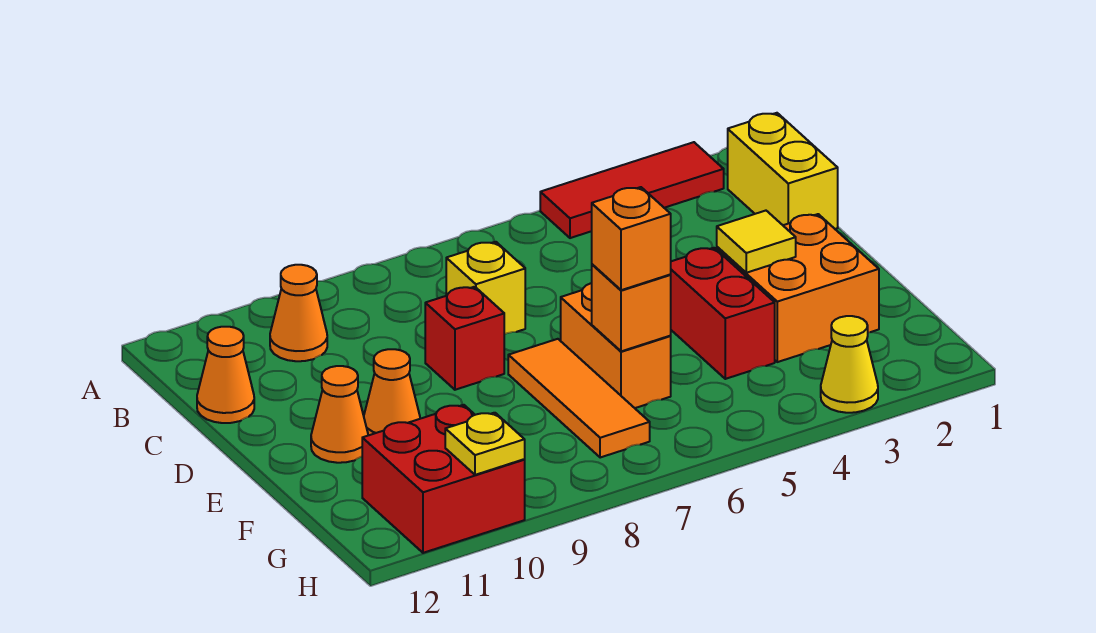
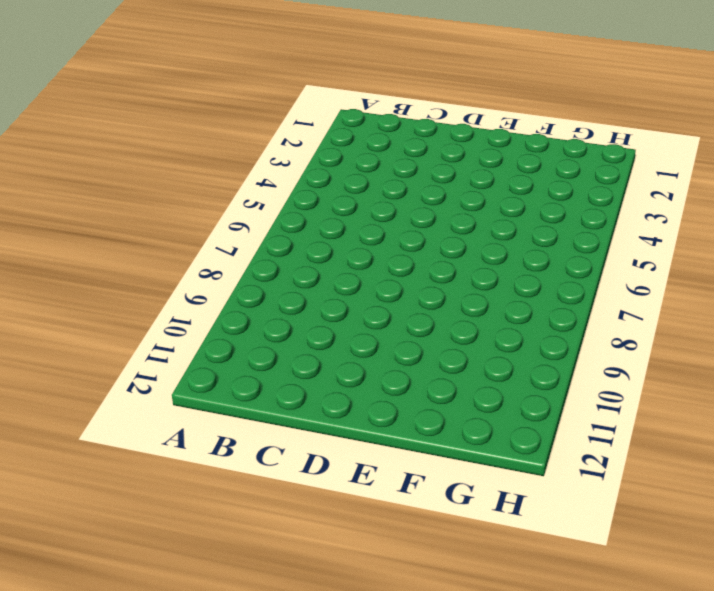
none -> red 1x3 tile [540,142,724,238]
none -> yellow 1x2 brick [728,113,838,229]
none -> orange 1x1 cone [270,265,327,361]

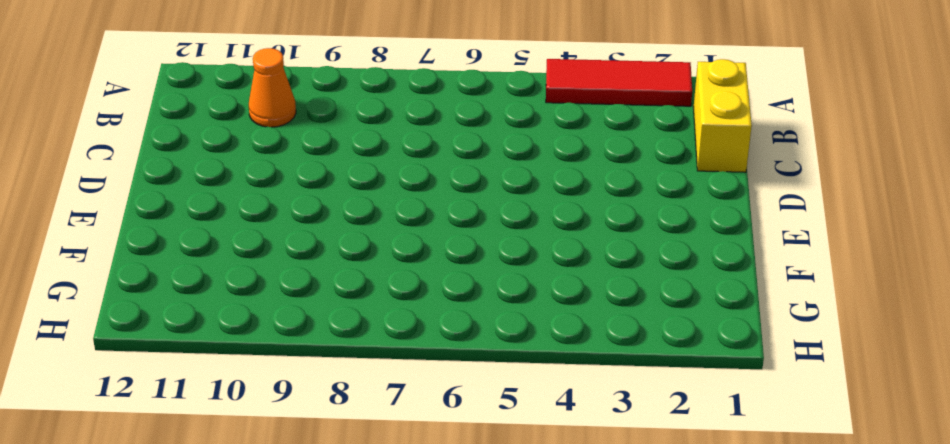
none -> yellow 1x1 brick [446,242,525,335]
none -> orange 1x1 cone [197,327,254,423]
none -> red 1x1 brick [425,287,504,390]

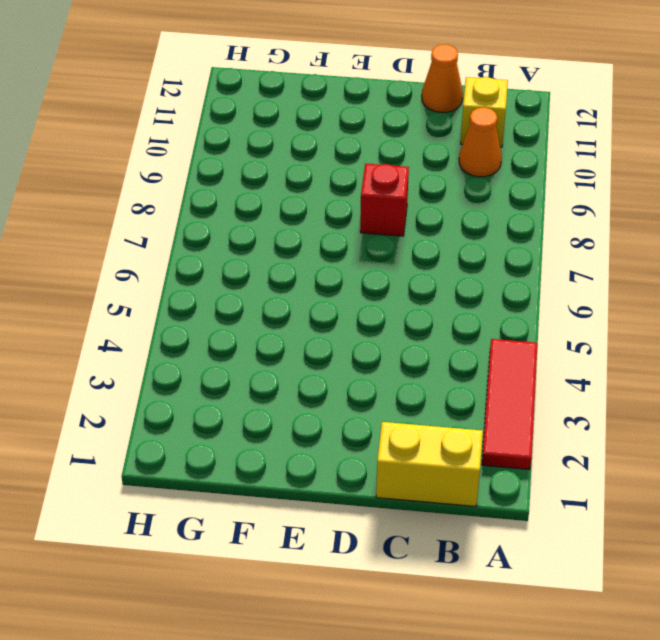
yellow 1x1 brick [461,77,508,147] -> yellow 1x1 brick moved to [446,242,525,335]
none -> orange 2x2 brick [717,214,879,362]
none -> red 1x2 brick [670,248,775,379]
none -> orange 1x2 brick [561,283,671,408]

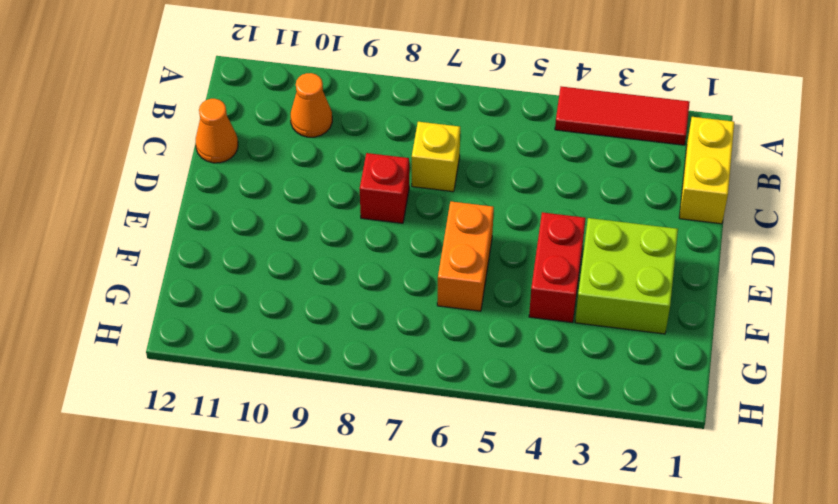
lime 2x2 brick [575,218,678,334] -> orange 2x2 brick [717,214,879,362]
none -> orange 1x3 tile [508,339,650,458]
none -> orange 1x1 cone [364,349,420,435]
none -> orange 1x1 cone [311,366,368,463]

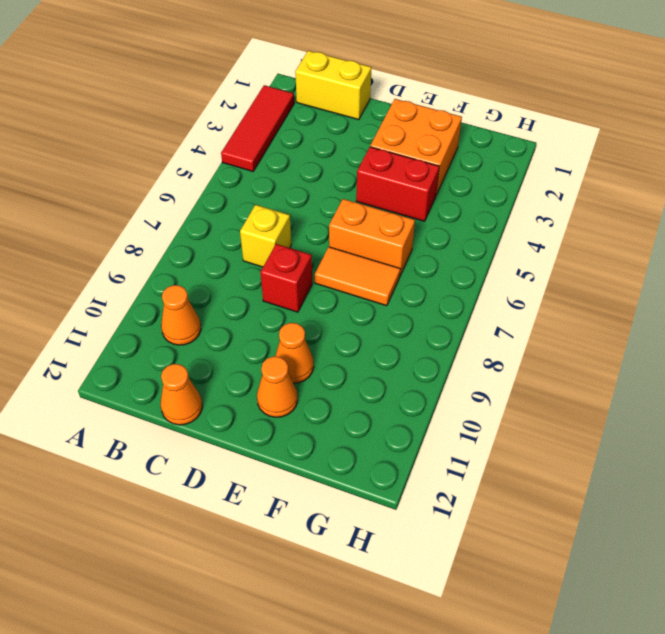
orange 1x2 tile [315,247,400,306] -> orange 1x3 tile [508,339,650,458]
none -> red 2x2 brick [362,405,525,553]
none -> yellow 1x1 cone [821,316,878,413]
none -> yellow 1x1 tile [717,211,796,273]

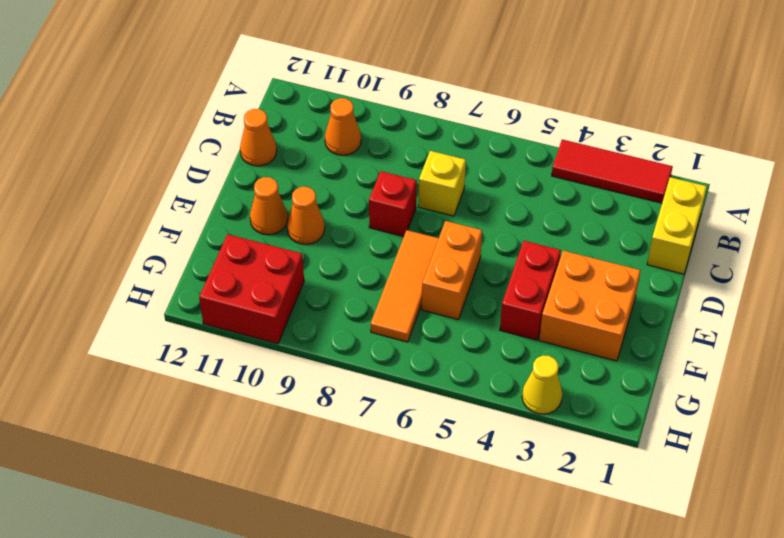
none -> yellow 1x1 tile [717,211,796,273]
none -> orange 1x1 brick [592,264,671,351]
none -> yellow 1x1 plate [445,413,525,475]

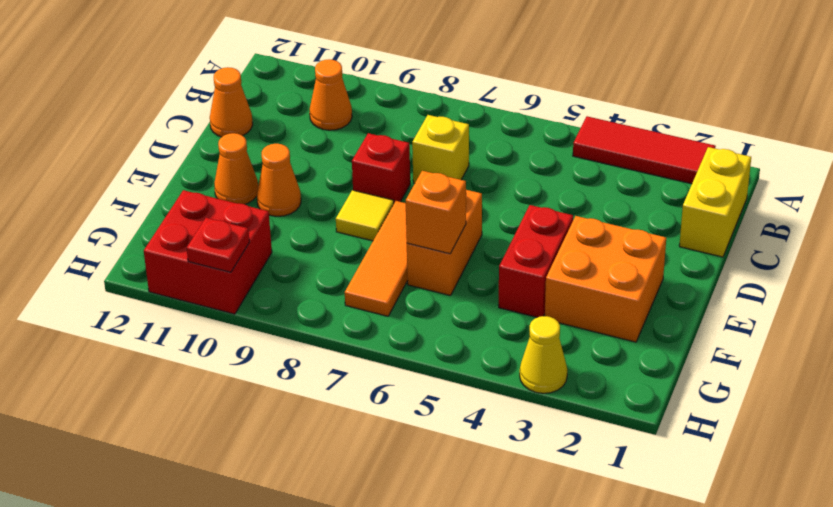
yellow 1x1 tile [336,190,394,241] -> yellow 1x1 tile moved to [717,211,796,273]
red 1x1 plate [187,218,250,272] -> yellow 1x1 plate [445,413,525,475]
none -> orange 1x1 brick [592,187,671,290]

